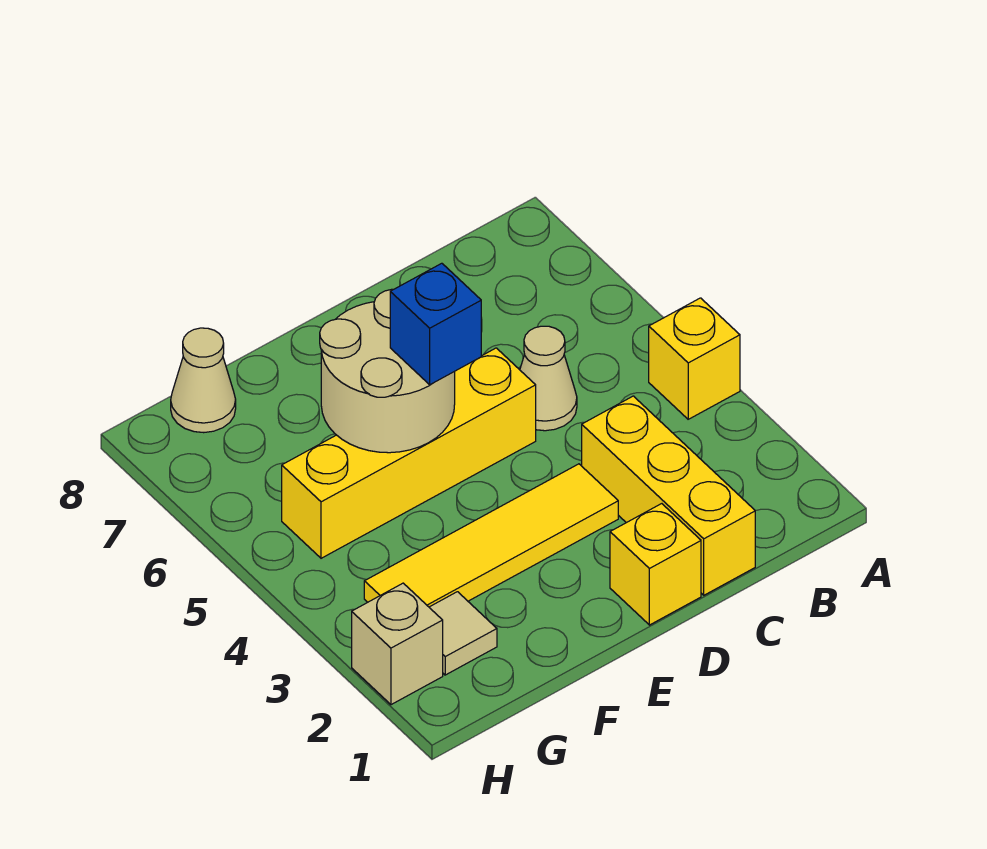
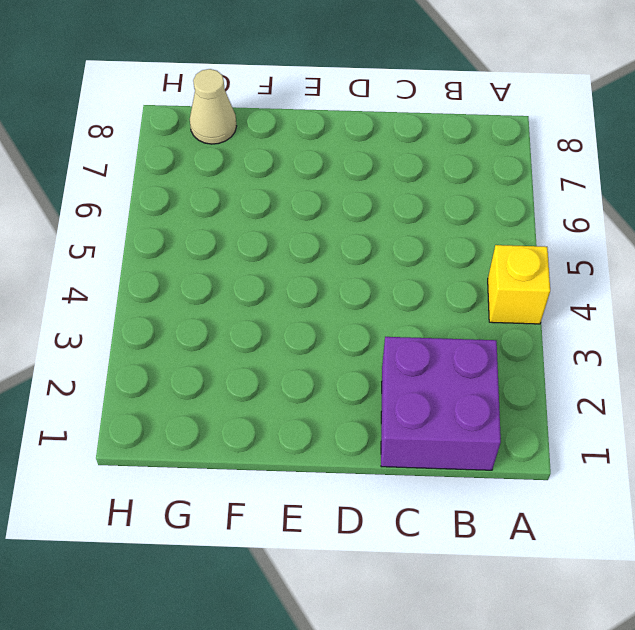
purple 2x2 brick [381,337,501,470] -> yellow 1x3 brick [582,396,755,595]
none -> tan 1x1 cone [520,326,577,431]
none -> yellow 1x1 brick [610,504,701,625]

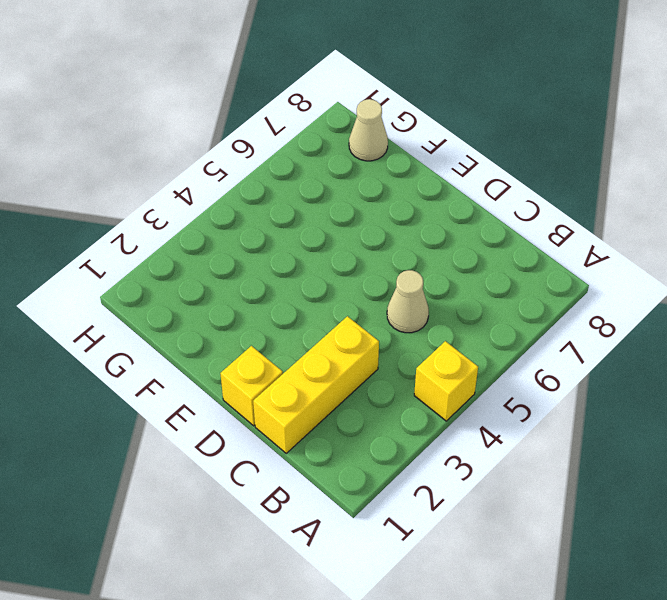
none -> yellow 1x4 tile [364,464,618,607]
none -> yellow 1x4 brick [282,348,536,558]

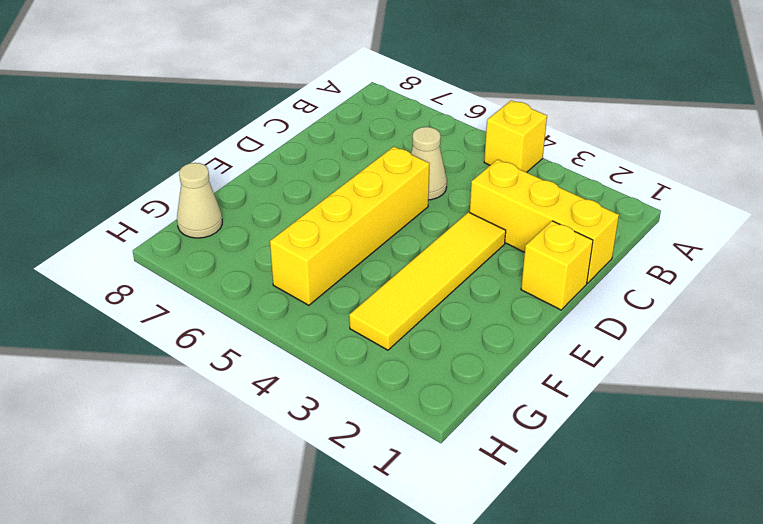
none -> tan 1x1 tile [429,592,497,675]
none -> tan 1x1 brick [352,583,443,705]

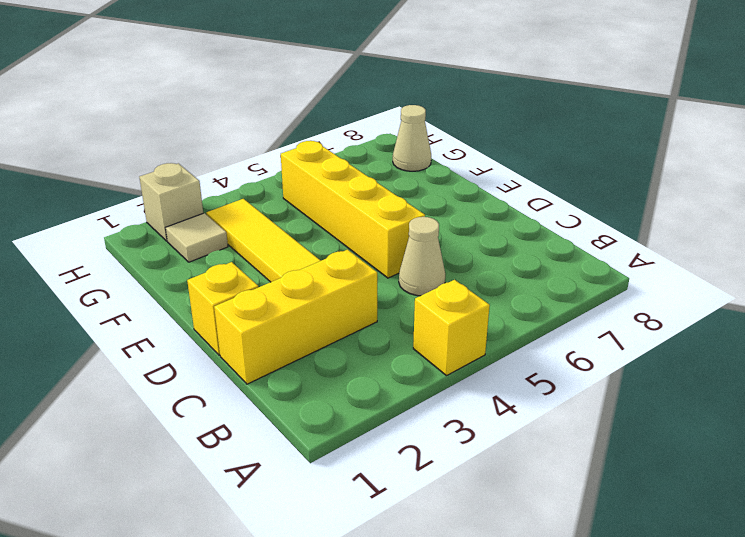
none -> tan 2x2 round brick [320,289,455,453]
none -> blue 1x1 brick [390,263,481,385]

